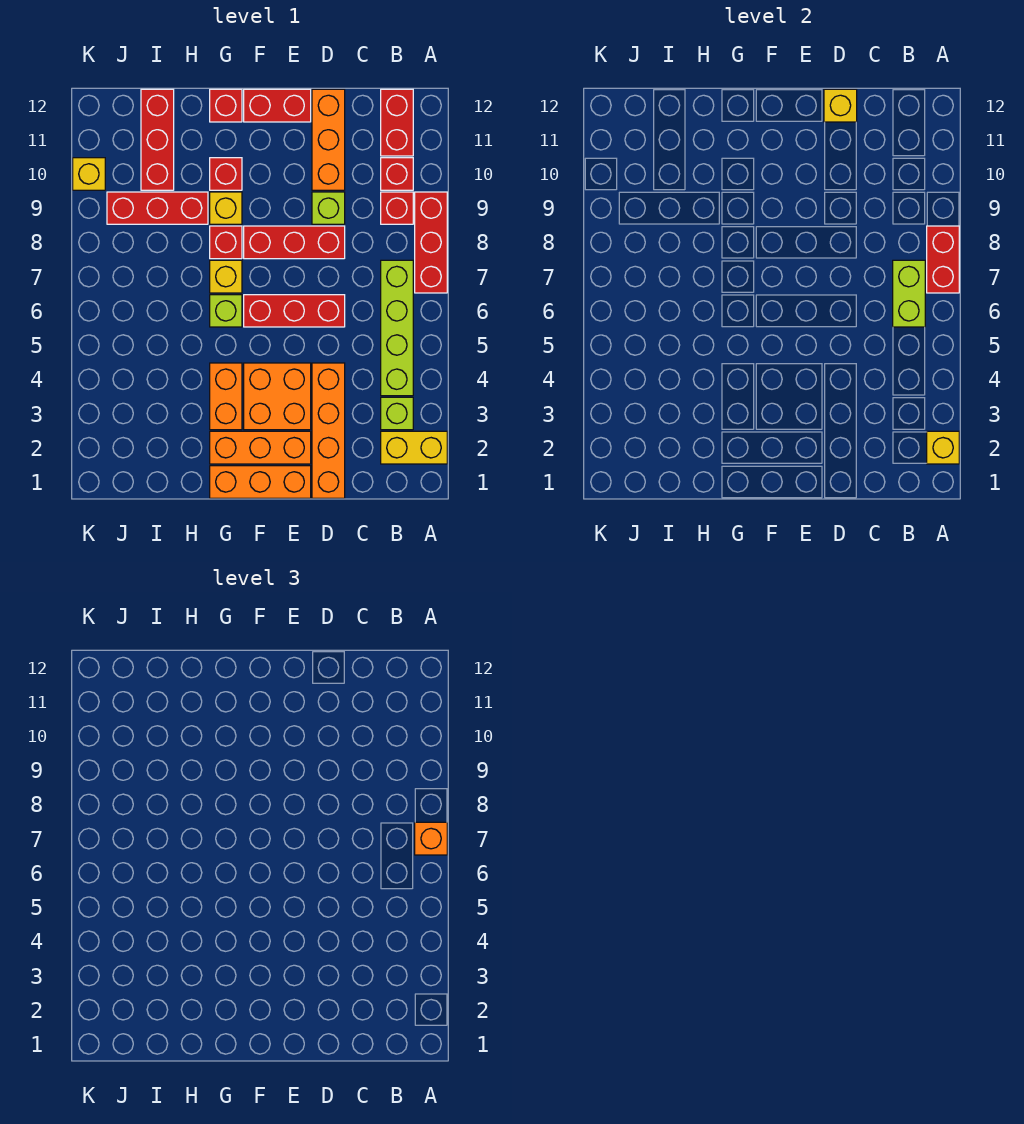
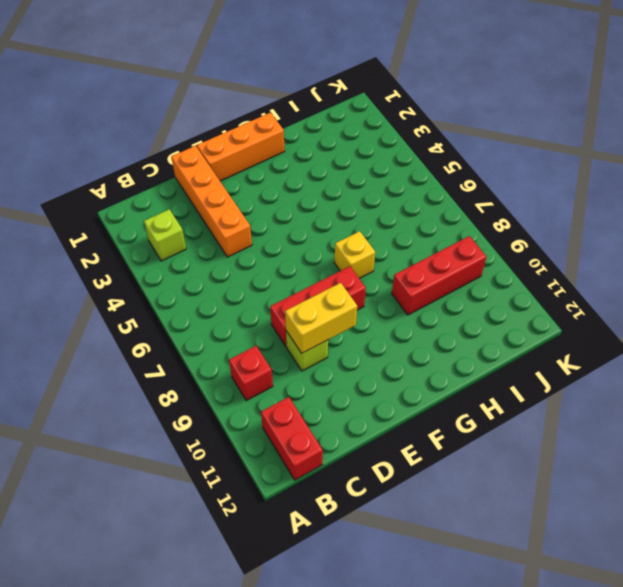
yellow 1x2 brick [285,283,357,353] -> yellow 1x2 brick moved to [381,431,447,464]
none -> red 1x3 brick [415,192,447,293]
none -> lime 1x4 brick [381,260,413,396]
none -> red 1x1 brick [381,158,413,190]
none -> red 1x3 brick [244,295,345,327]

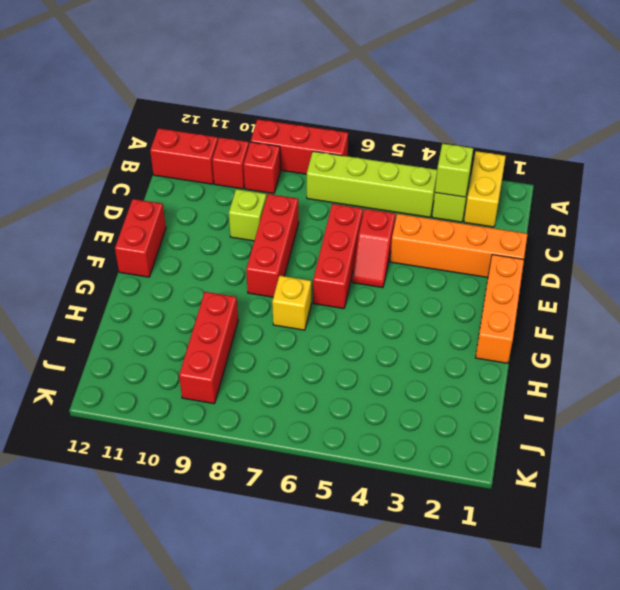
lime 1x1 brick [435,144,473,197] -> lime 1x1 brick moved to [210,295,242,327]
red 1x2 slope [352,209,395,288] -> none
none -> orange 1x3 brick [312,89,345,190]
none -> orange 1x3 brick [210,431,311,464]
none -> orange 2x2 brick [244,363,311,430]
none -> orange 1x2 brick [210,363,242,430]

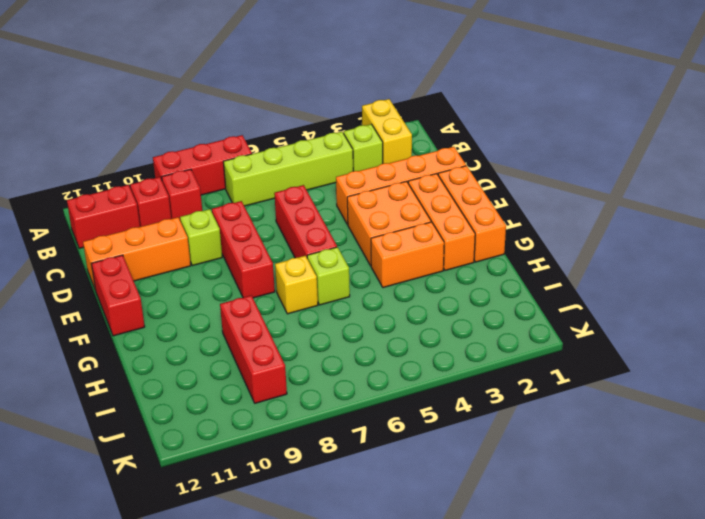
none -> red 1x1 brick [210,226,242,259]
none -> yellow 1x1 brick [210,192,242,224]
none -> red 1x1 brick [210,158,242,190]
none -> red 1x1 brick [210,89,242,122]

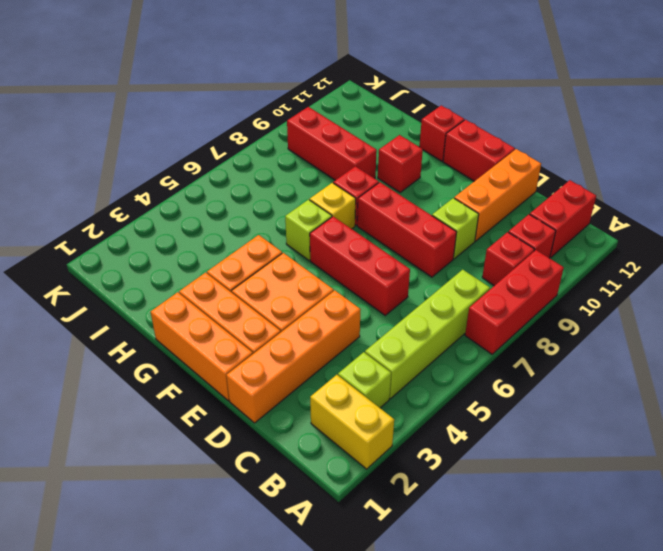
none -> yellow 1x1 brick [210,192,242,224]
none -> red 1x3 brick [141,89,174,190]
none -> yellow 1x1 brick [73,158,105,190]
none -> yellow 1x1 brick [927,431,959,464]

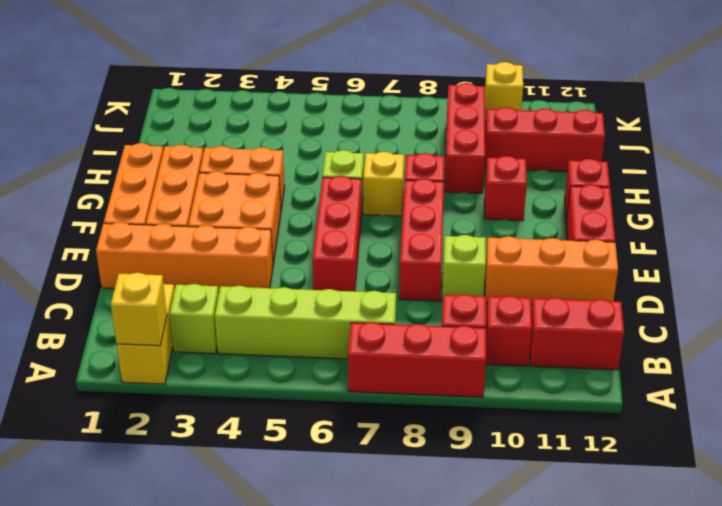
none -> yellow 1x1 brick [210,192,242,224]
none -> red 1x2 brick [927,226,959,293]
none -> lime 1x2 brick [893,260,925,327]
none -> yellow 1x1 brick [824,89,857,122]

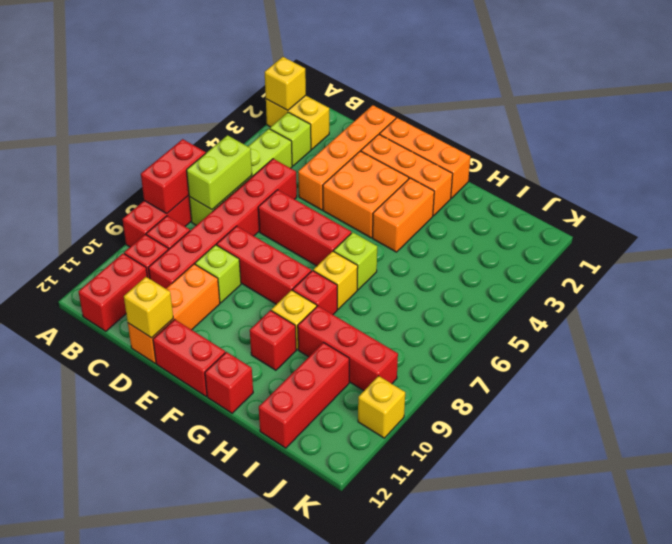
red 1x6 brick [148,159,297,289] -> none
none -> orange 1x1 brick [415,822,447,855]

